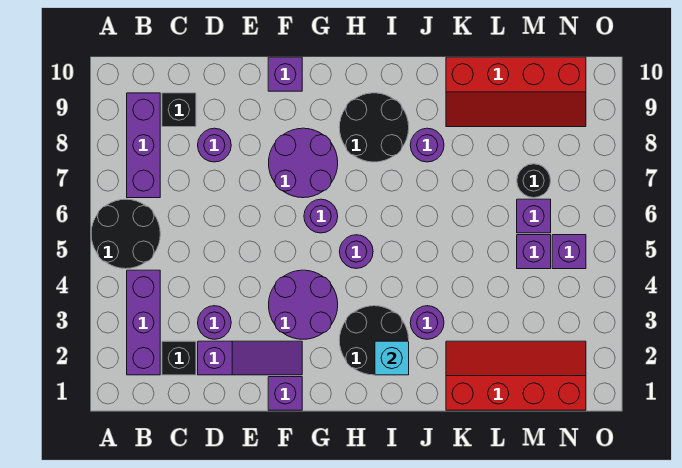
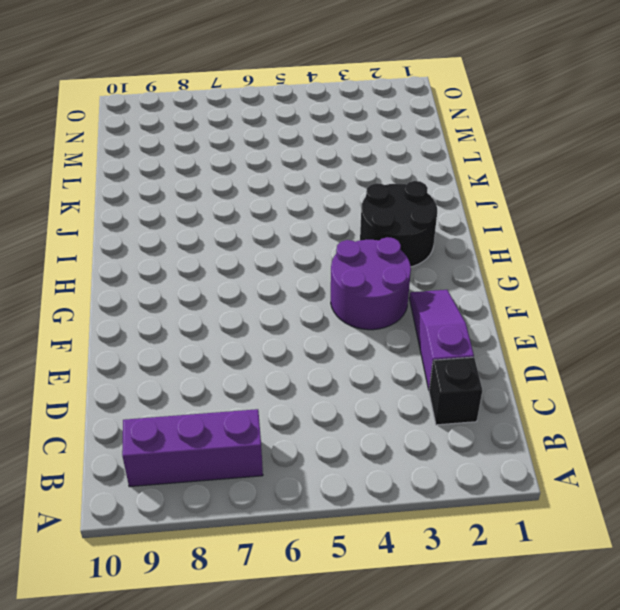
none -> black 2x2 round brick [91,199,160,269]
none -> purple 1x3 brick [127,270,160,375]
none -> black 1x1 brick [162,93,196,127]

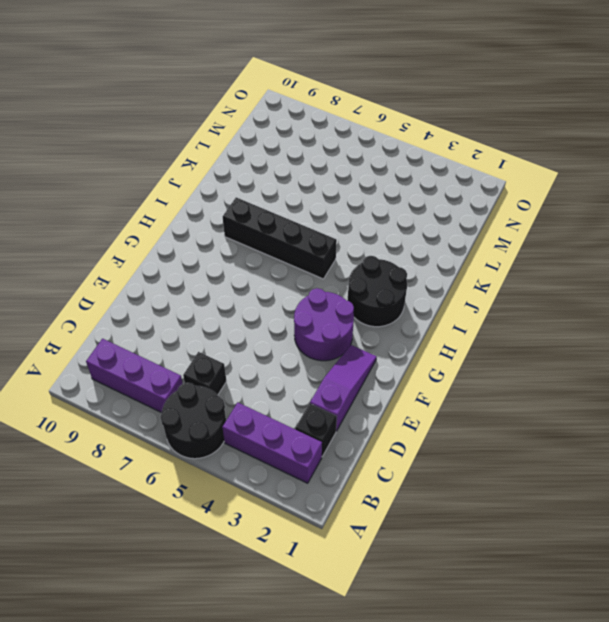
black 1x1 brick [183,352,227,395] -> black 1x1 brick moved to [162,93,196,127]
black 1x4 brick [223,197,337,279] -> black 2x2 round brick [339,93,409,162]
none -> purple 1x1 round brick [198,306,231,339]
none -> purple 1x1 round brick [198,128,231,162]
none -> purple 1x1 brick [268,377,302,410]

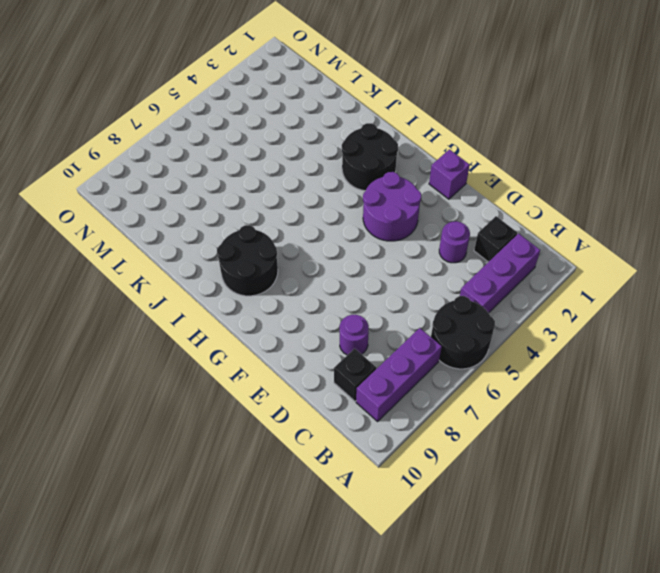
none -> purple 1x3 slope [198,341,302,375]
none -> purple 2x2 round brick [269,128,338,198]
none -> purple 1x1 brick [268,57,302,91]

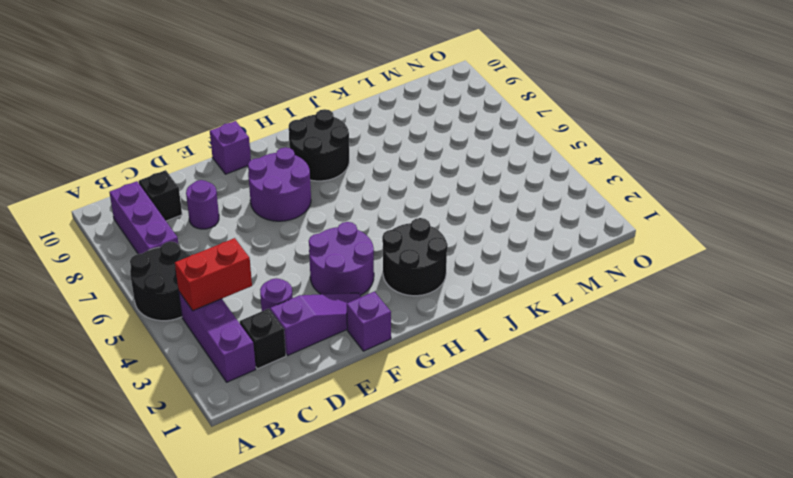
red 1x2 brick [175,238,252,311] -> none
none -> purple 1x1 round brick [304,199,338,233]
none -> purple 1x1 round brick [339,235,373,269]
none -> purple 1x1 round brick [410,306,444,339]

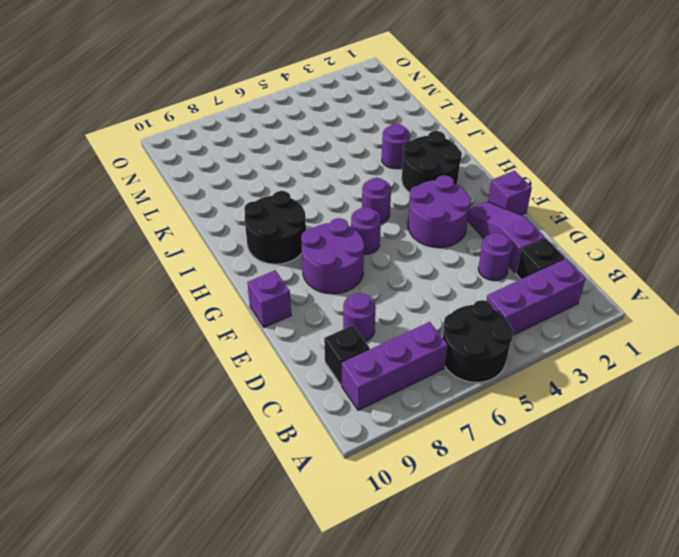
none -> purple 1x1 round brick [410,128,444,162]
none -> red 2x4 slope [446,341,586,410]
none -> red 2x4 slope [446,57,586,127]

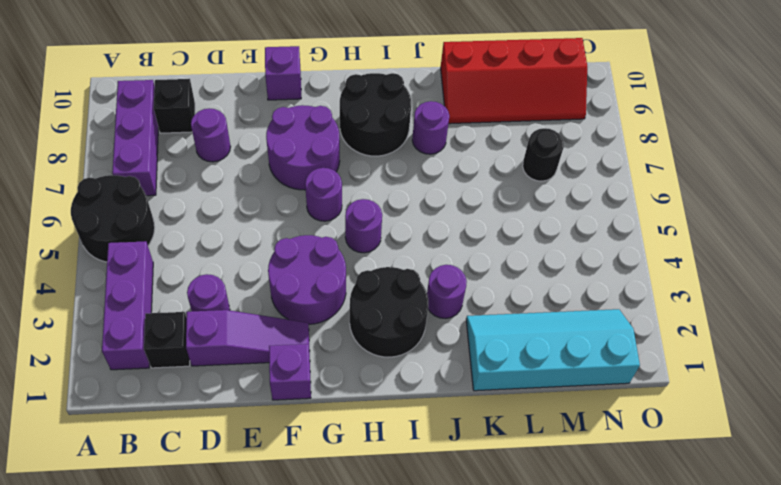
cyan 2x4 slope [466,309,640,391] -> red 2x4 slope [446,341,586,410]
none -> purple 1x1 brick [517,235,551,269]
none -> purple 1x1 brick [517,199,551,233]
none -> purple 1x1 brick [552,235,586,269]

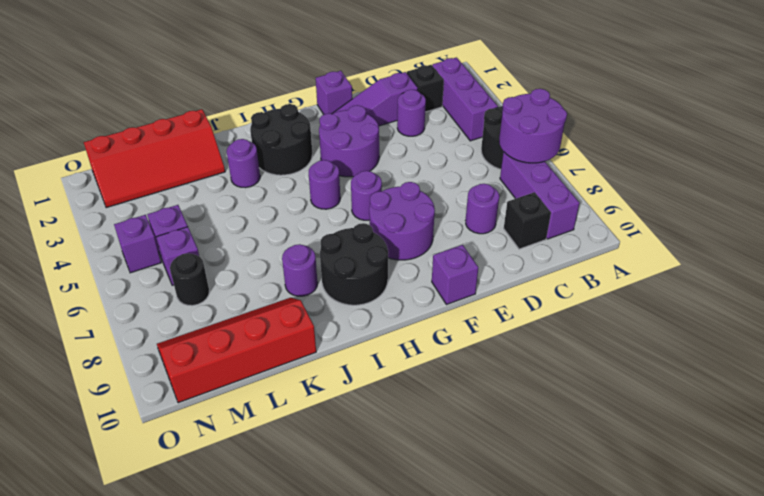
purple 2x2 round brick [499,89,567,163] -> none
none -> cyan 1x1 brick [375,341,409,375]

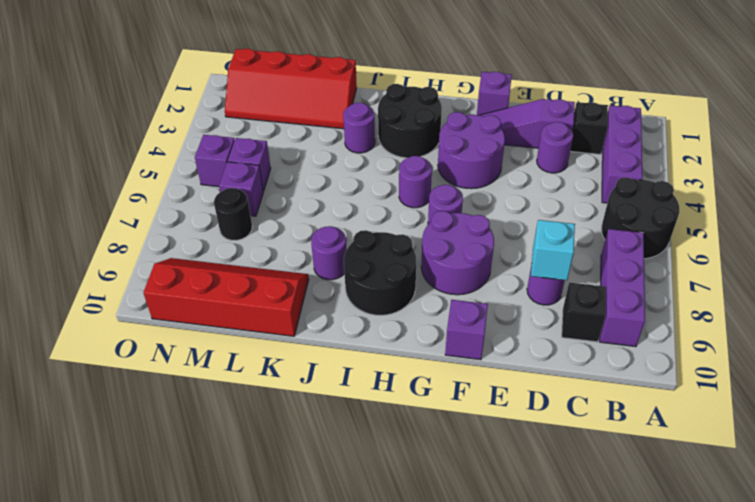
cyan 1x1 brick [531,220,575,280] -> cyan 1x1 brick moved to [375,341,409,375]

